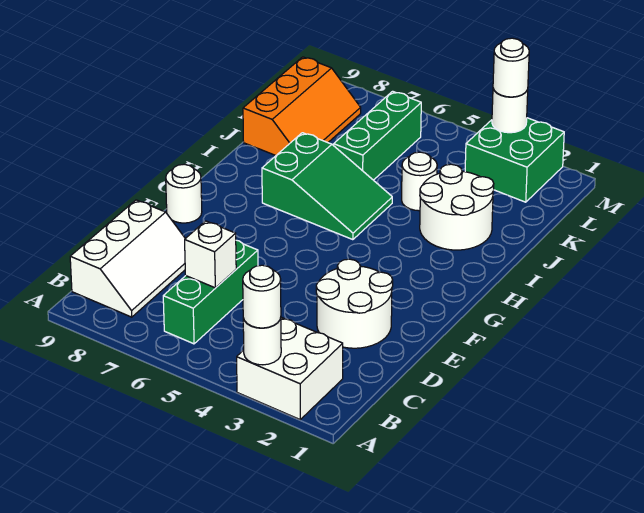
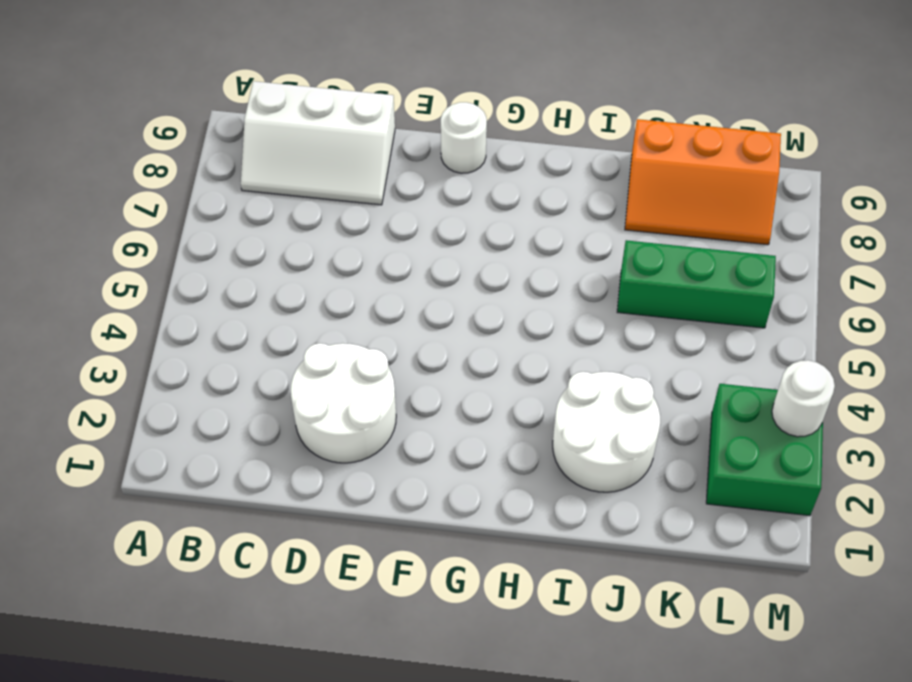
none -> white 2x2 brick [237,317,343,419]
none -> green 1x3 brick [163,240,258,344]
none -> green 2x3 slope [262,133,392,240]

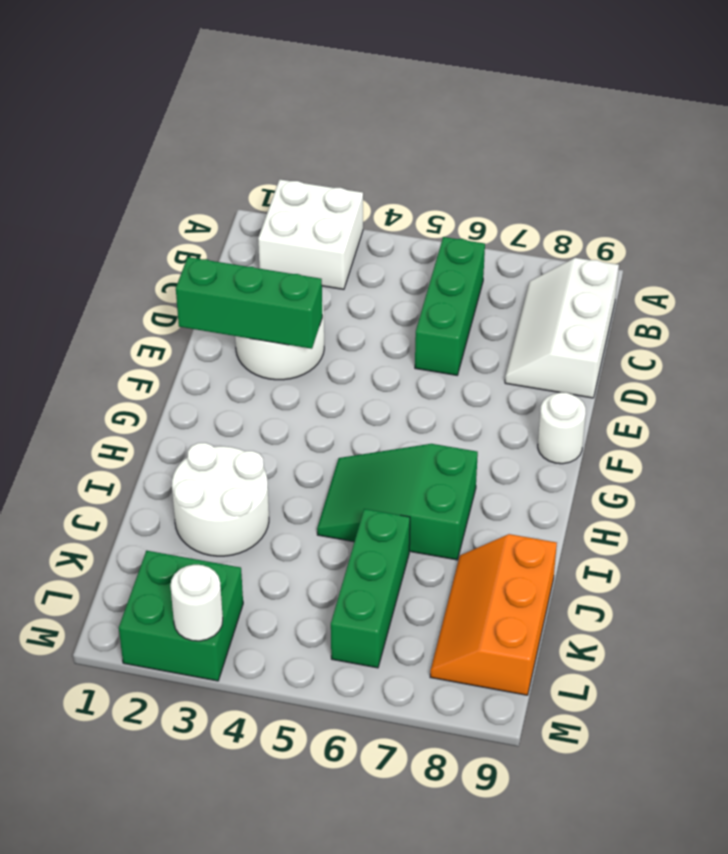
green 1x3 brick [176,257,322,349] -> none
none -> white 1x1 round brick [402,152,437,211]
none -> white 1x1 round brick [243,318,281,365]
none -> white 1x1 brick [185,221,236,288]

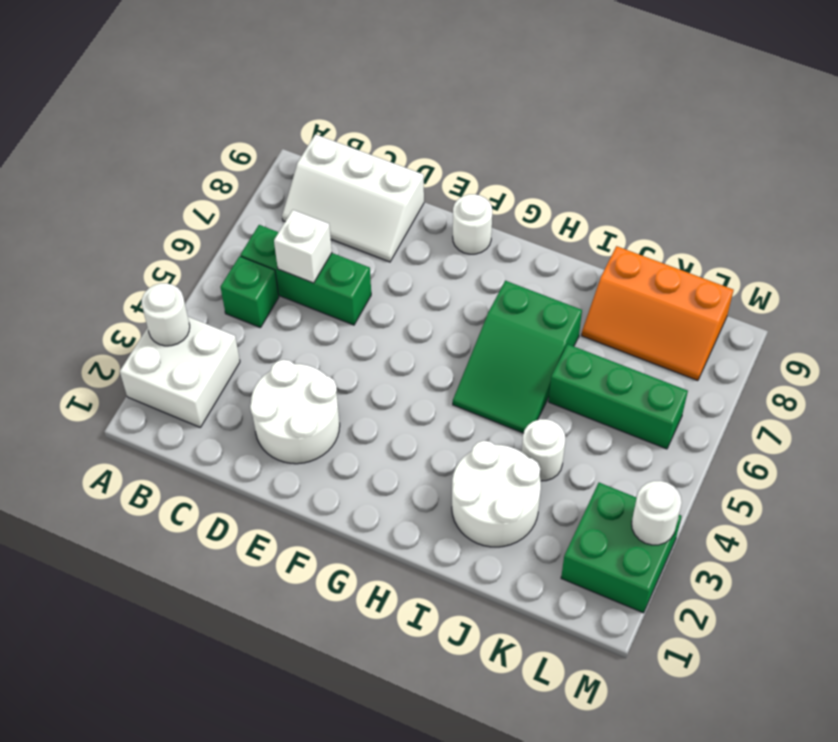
green 1x1 brick [221,256,279,327] -> none
none -> white 1x1 round brick [243,265,281,328]
none -> white 1x1 round brick [493,38,529,97]

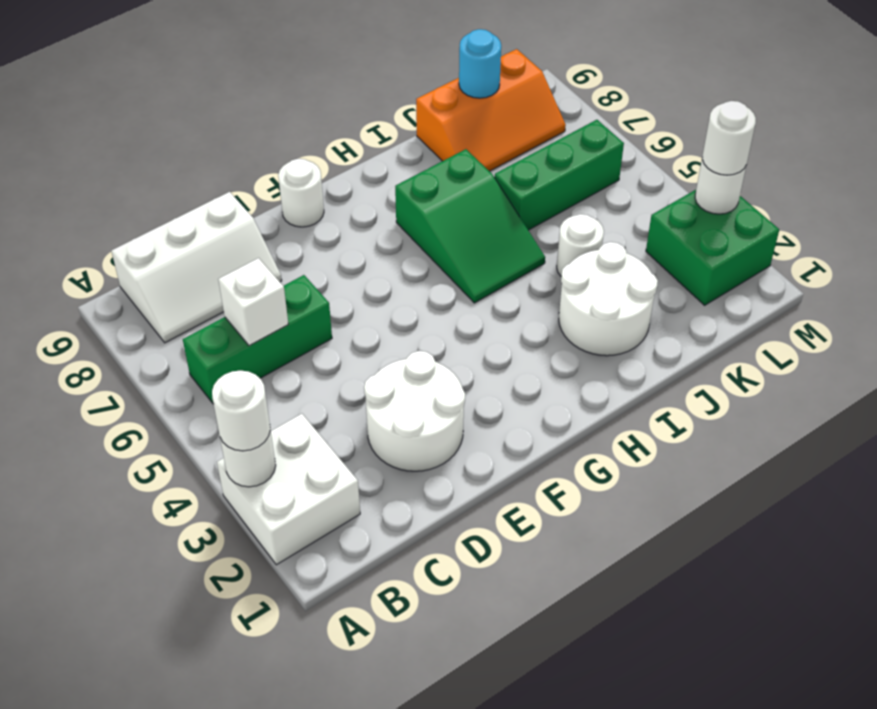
cyan 1x1 round brick [459,29,501,98] -> none

